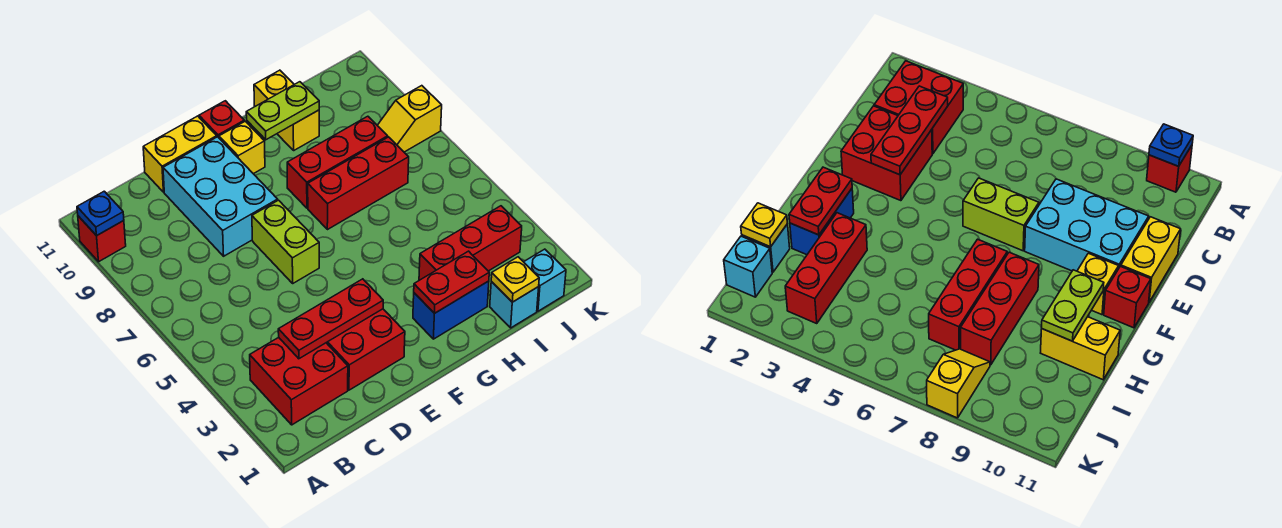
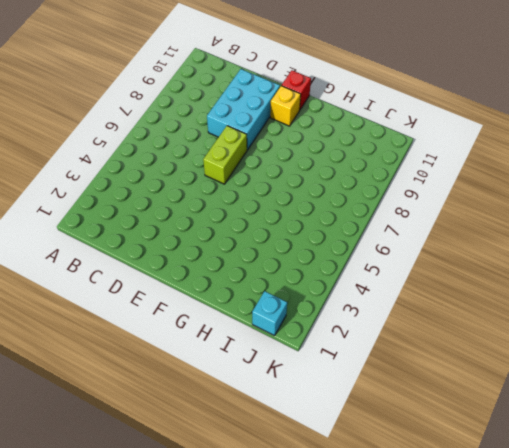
none -> red 1x1 brick [78,216,126,262]
none -> red 2x2 brick [250,337,348,425]
none -> red 2x2 brick [326,309,405,390]

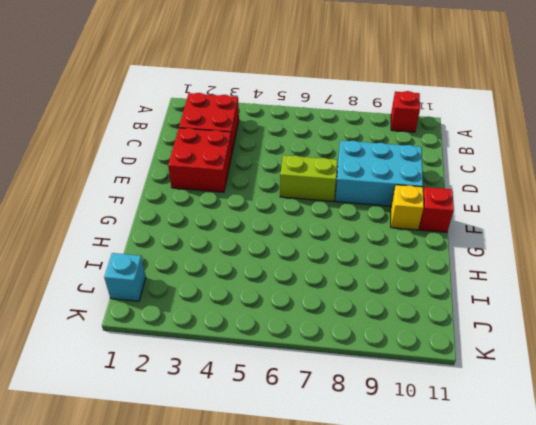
none -> yellow 1x2 brick [143,116,217,192]
none -> blue 1x2 brick [413,281,489,339]
none -> red 1x3 brick [308,137,409,230]

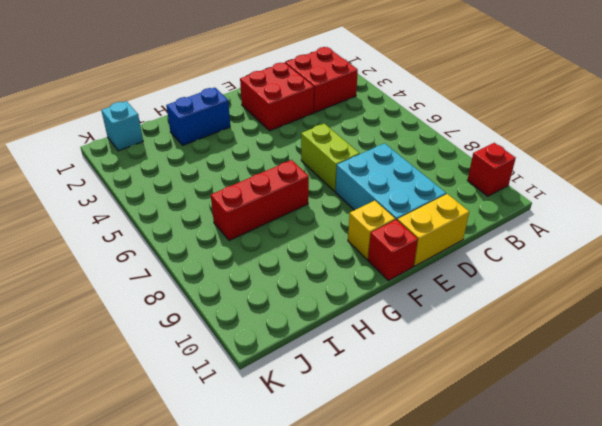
none -> red 1x3 brick [287,116,388,208]
none -> red 1x3 brick [419,206,522,280]
none -> yellow 1x2 brick [254,70,319,150]

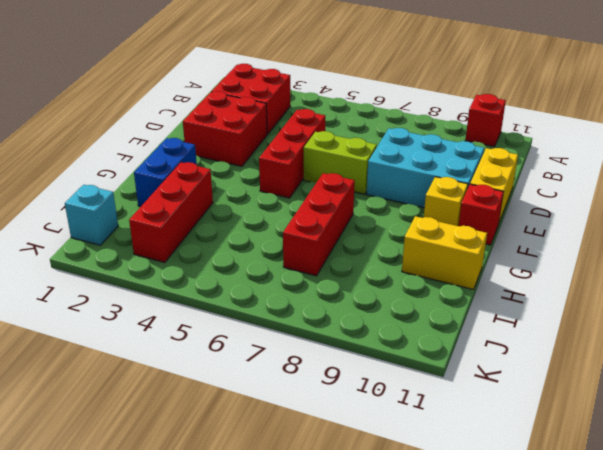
red 1x3 brick [259,109,325,198] -> red 1x3 brick moved to [287,116,388,208]
none -> cyan 1x1 brick [490,281,539,328]
none -> yellow 1x2 slope [377,86,442,152]
none -> blue 1x1 plate [77,191,124,236]

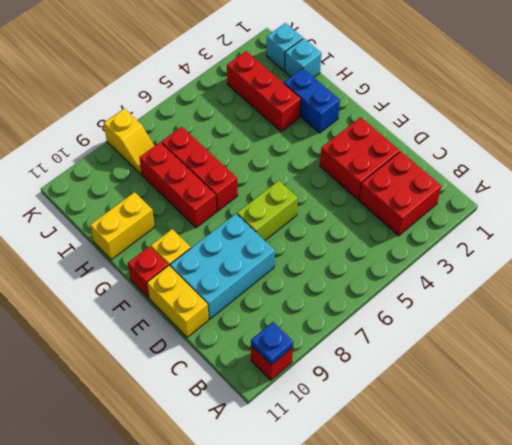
none -> red 1x3 plate [278,279,383,359]
none -> red 1x2 plate [414,251,489,313]
none -> lime 1x2 plate [246,82,319,140]

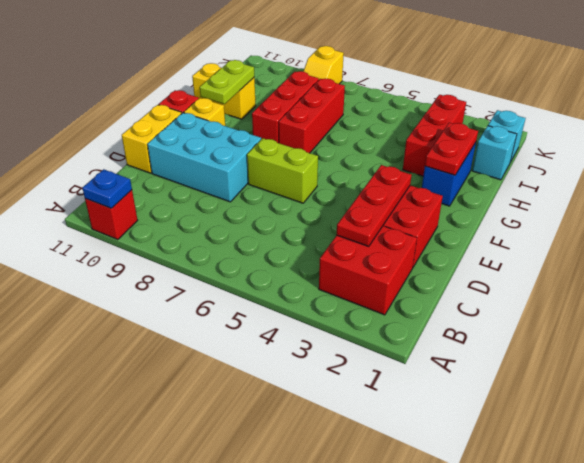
none -> yellow 1x1 plate [491,257,539,302]

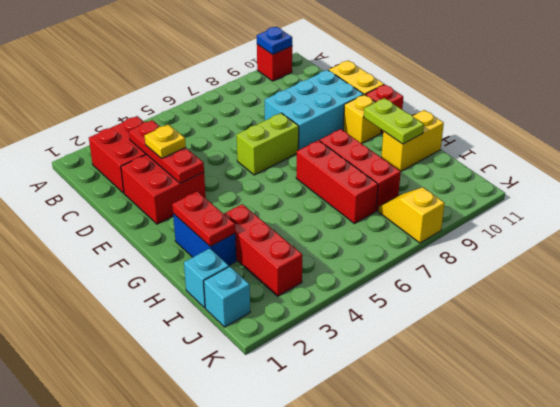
yellow 1x1 plate [145,124,186,159] -> yellow 1x1 plate moved to [491,257,539,302]

